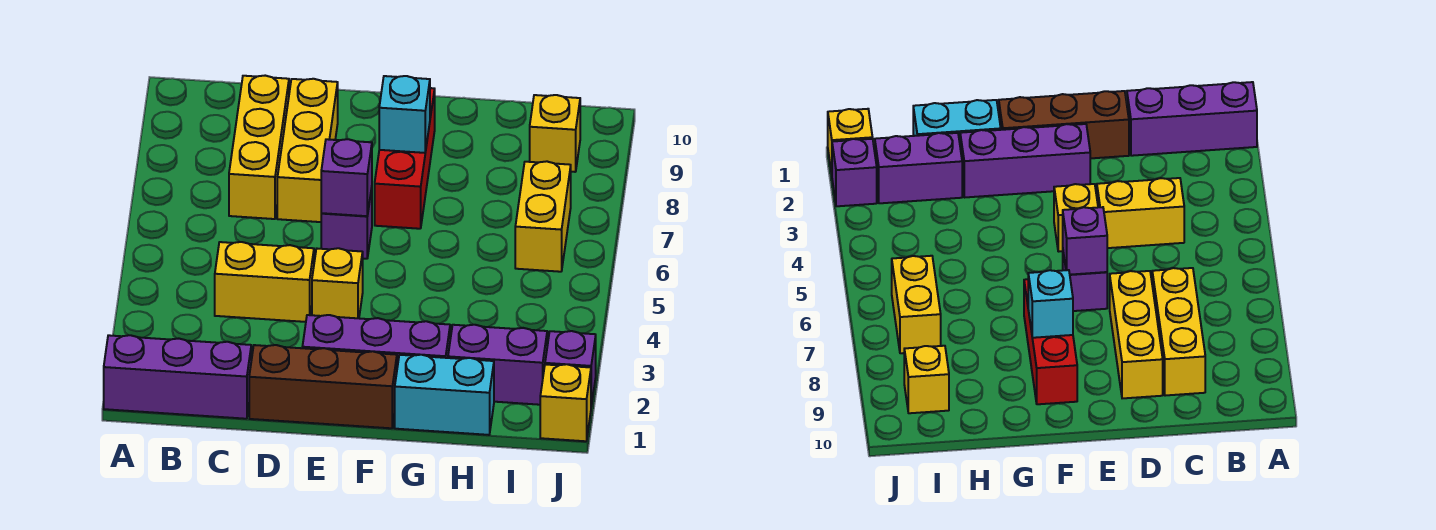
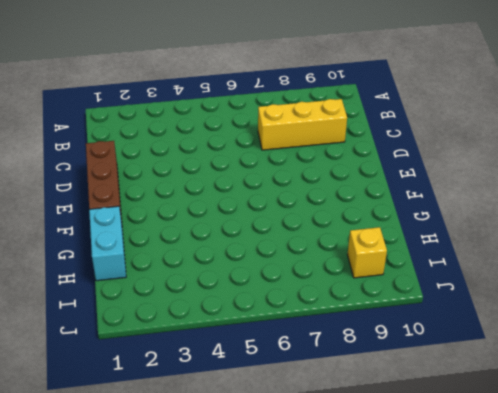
none -> purple 1x3 brick [104,335,251,419]
none -> yellow 1x2 brick [215,242,314,322]
none -> yellow 1x3 brick [277,79,338,222]

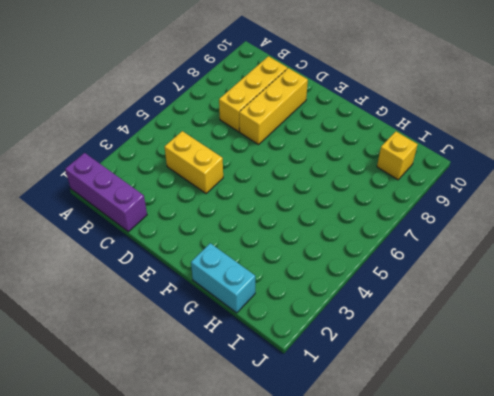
none -> brown 1x3 brick [249,345,397,428]
none -> purple 1x3 brick [302,315,450,367]
none -> yellow 1x1 brick [312,248,363,318]

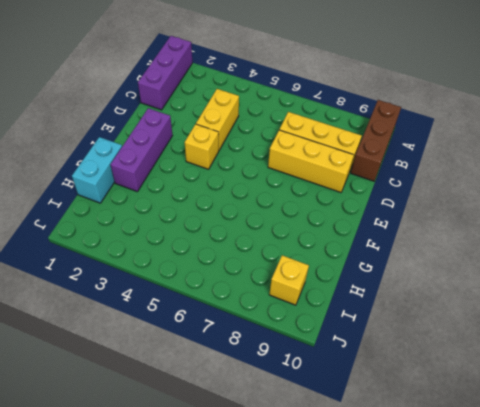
brown 1x3 brick [351,100,401,181] -> brown 1x3 brick moved to [249,345,397,428]
none -> purple 1x1 brick [321,188,372,259]
none -> red 1x3 brick [375,88,435,229]
none -> purple 1x2 brick [448,325,547,405]

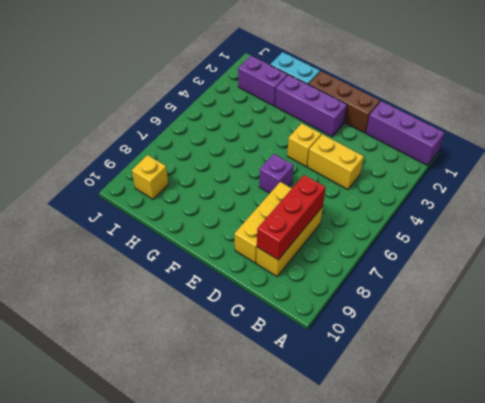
red 1x3 brick [257,175,326,260] -> red 1x3 brick moved to [375,88,435,229]
none -> yellow 1x2 brick [515,161,571,272]
none -> yellow 1x1 brick [540,364,591,441]
none -> purple 1x1 brick [545,331,596,406]

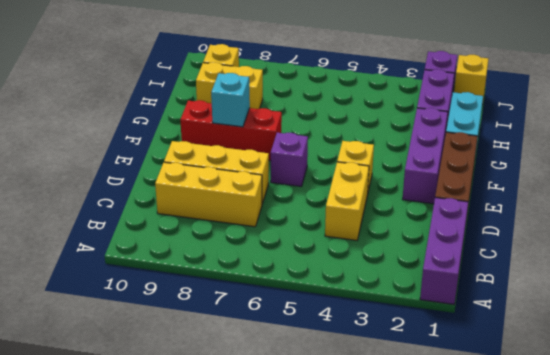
yellow 1x2 brick [196,62,263,109] -> yellow 1x2 brick moved to [515,161,571,272]
none -> purple 1x1 brick [321,139,372,216]

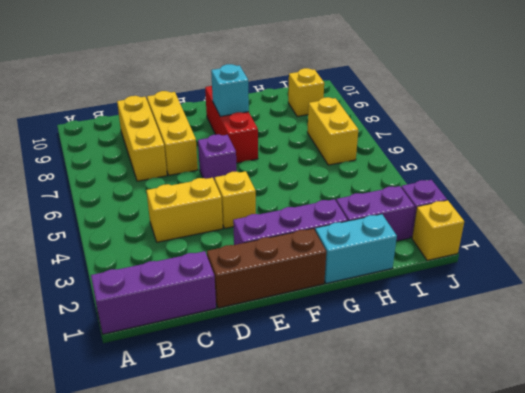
none -> purple 1x1 brick [321,139,372,216]

